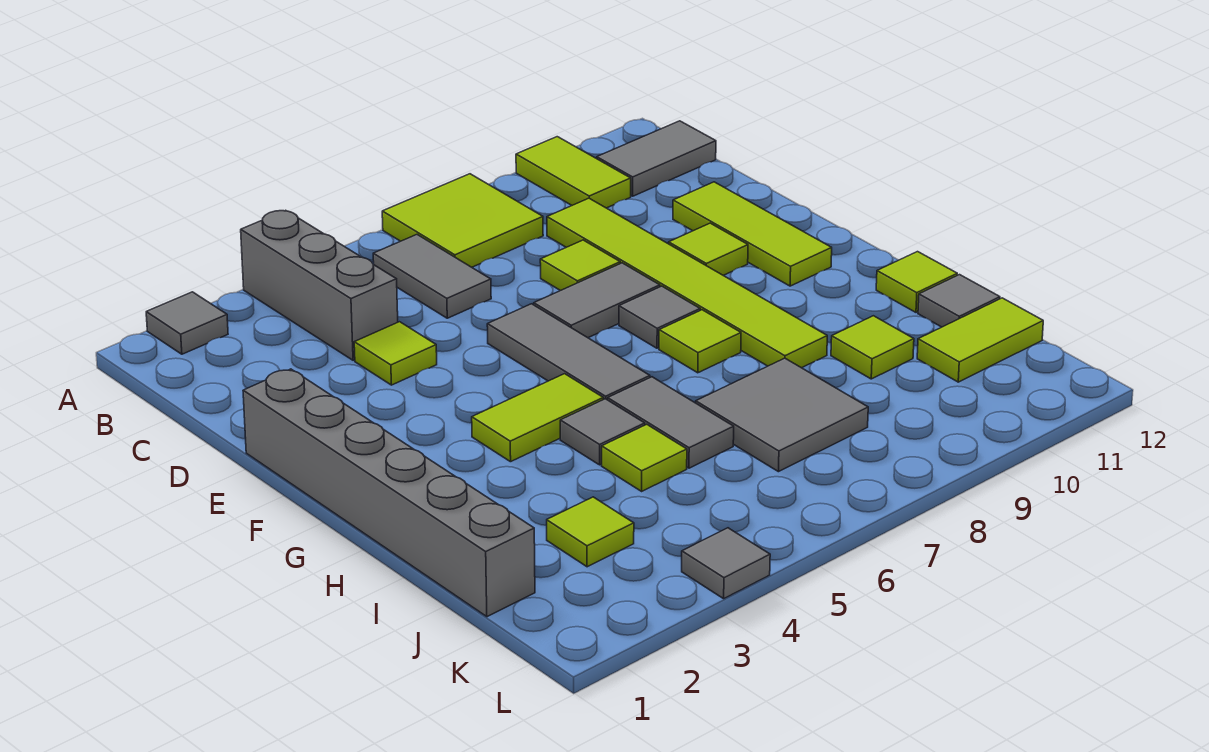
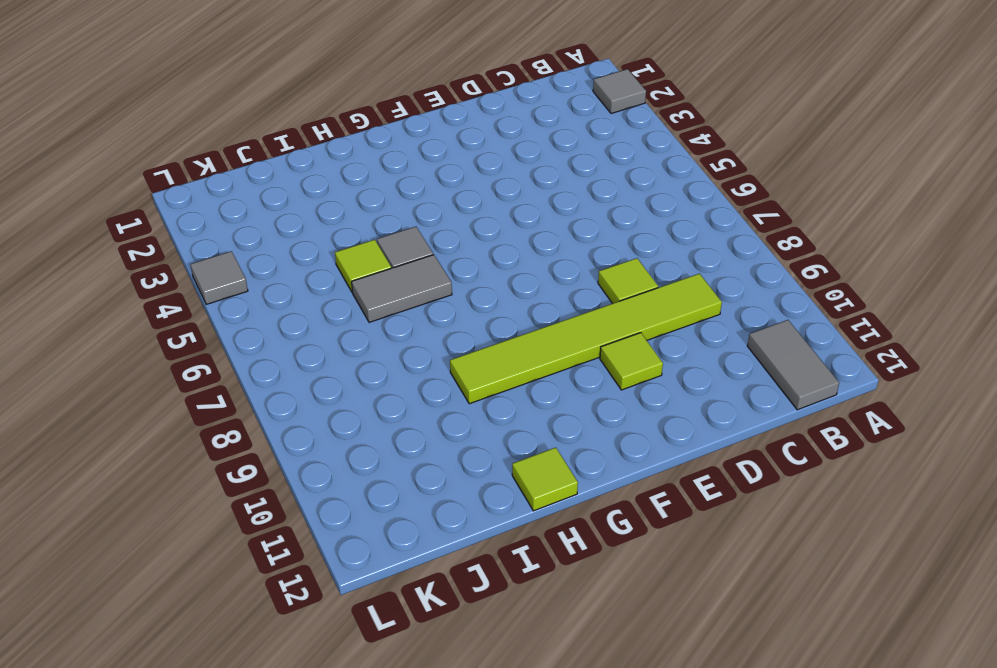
none -> grey 1x3 brick [241,210,398,360]
none -> lime 2x2 tile [382,174,543,267]
none -> lime 1x2 tile [516,137,631,208]

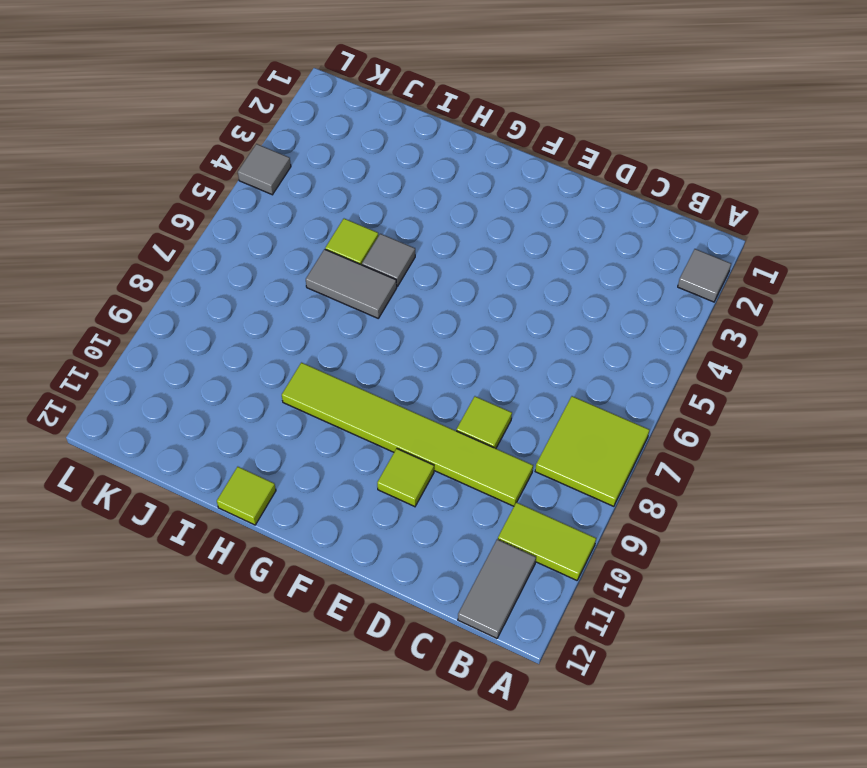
none -> grey 1x3 brick [241,210,398,360]
none -> grey 1x2 tile [373,235,491,318]
none -> lime 1x1 tile [354,322,437,385]

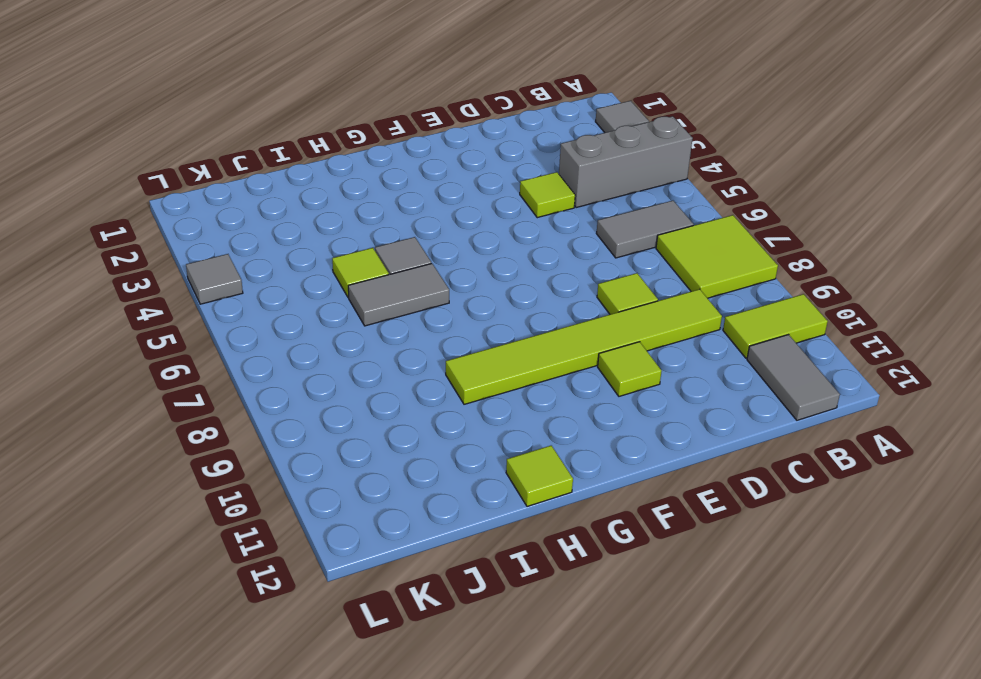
none -> lime 1x3 tile [673,182,832,286]
none -> grey 1x6 brick [243,369,535,617]
none -> grey 1x3 tile [487,304,650,400]

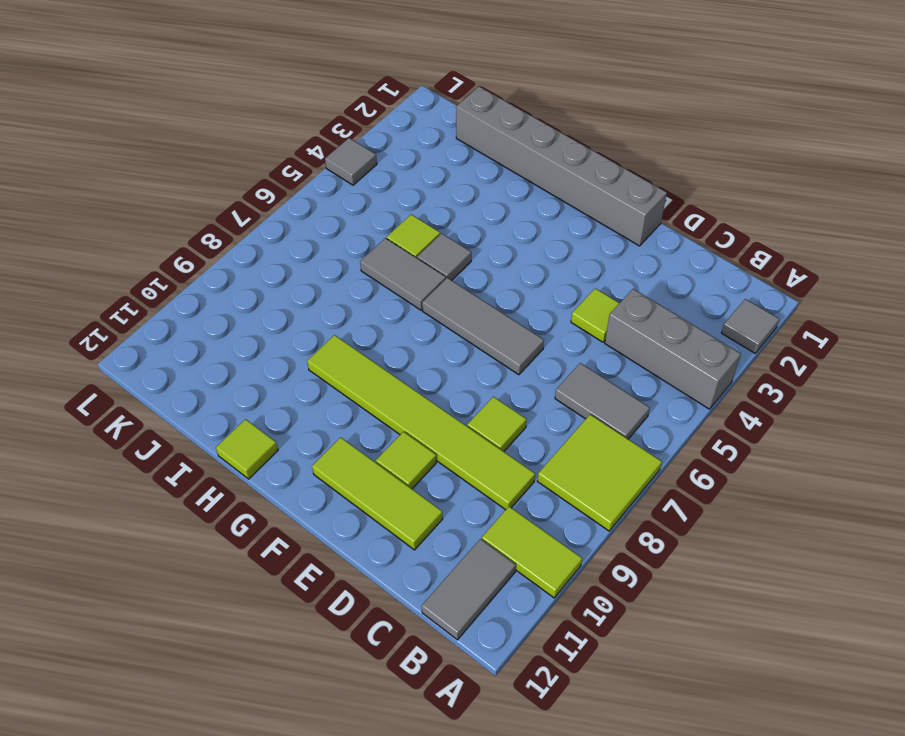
none -> grey 1x2 tile [534,263,660,338]
none -> grey 1x1 tile [619,286,700,348]
none -> lime 1x2 tile [472,374,603,462]

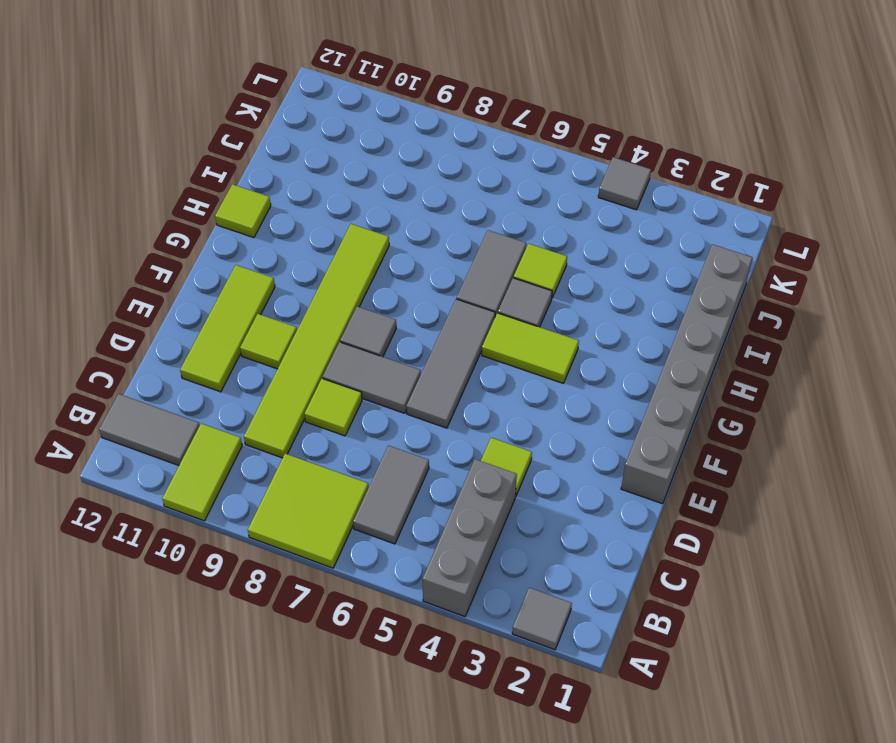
none -> lime 1x1 tile [659,310,741,373]
none -> grey 2x2 tile [696,358,868,472]
none -> lime 1x1 tile [831,316,914,379]

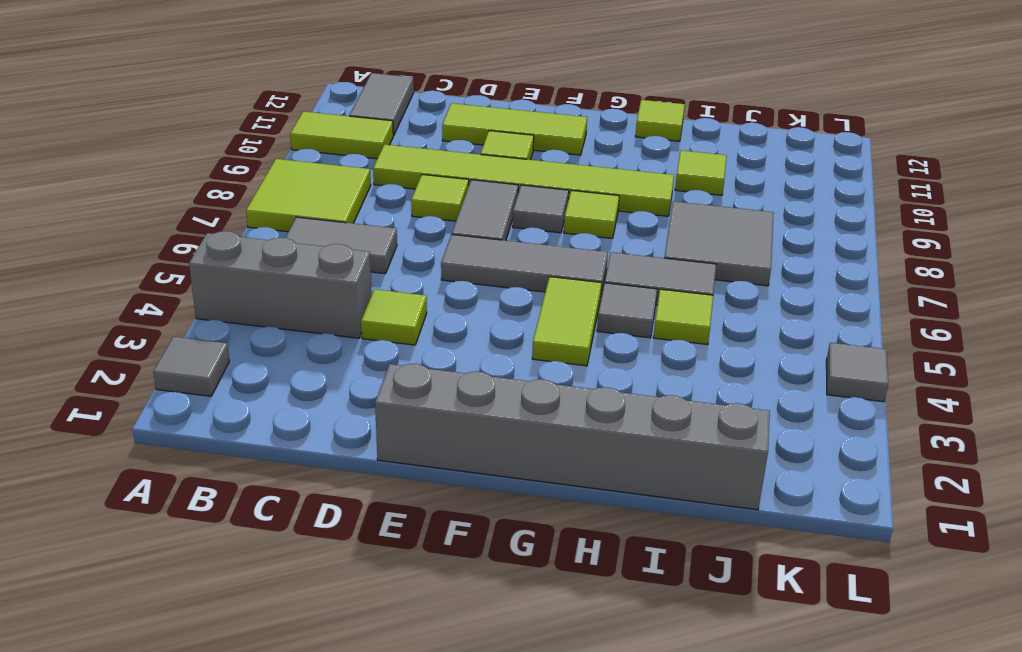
none -> grey 1x1 tile [918,275,1000,327]
none -> lime 1x1 tile [547,497,634,567]
none -> lime 1x2 tile [917,298,1043,382]

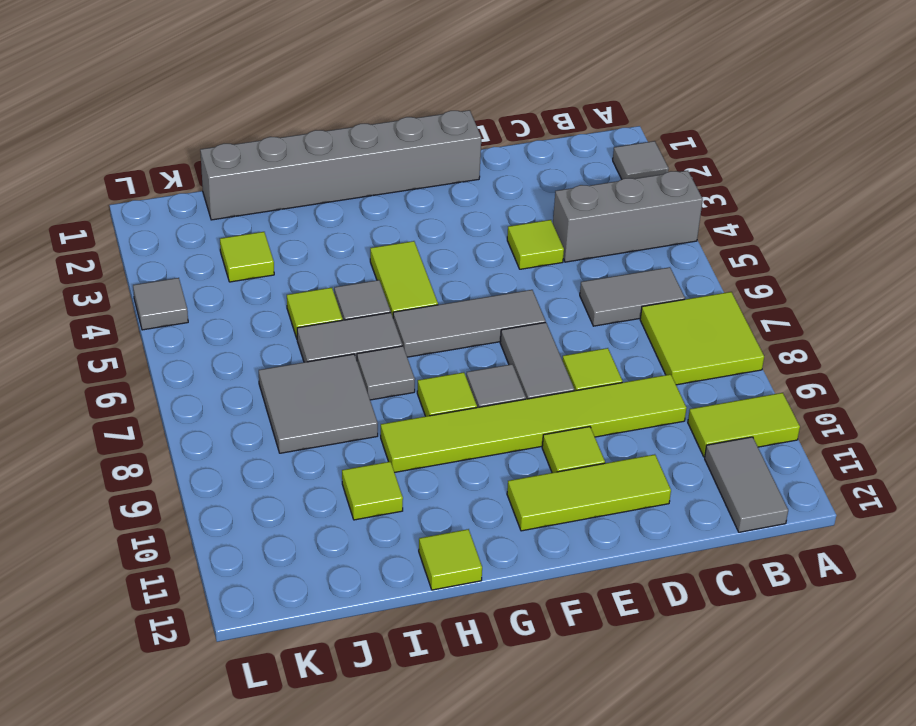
grey 1x1 tile [357,346,415,400] -> grey 1x1 tile moved to [918,275,1000,327]
none -> lime 1x2 tile [917,298,1043,382]

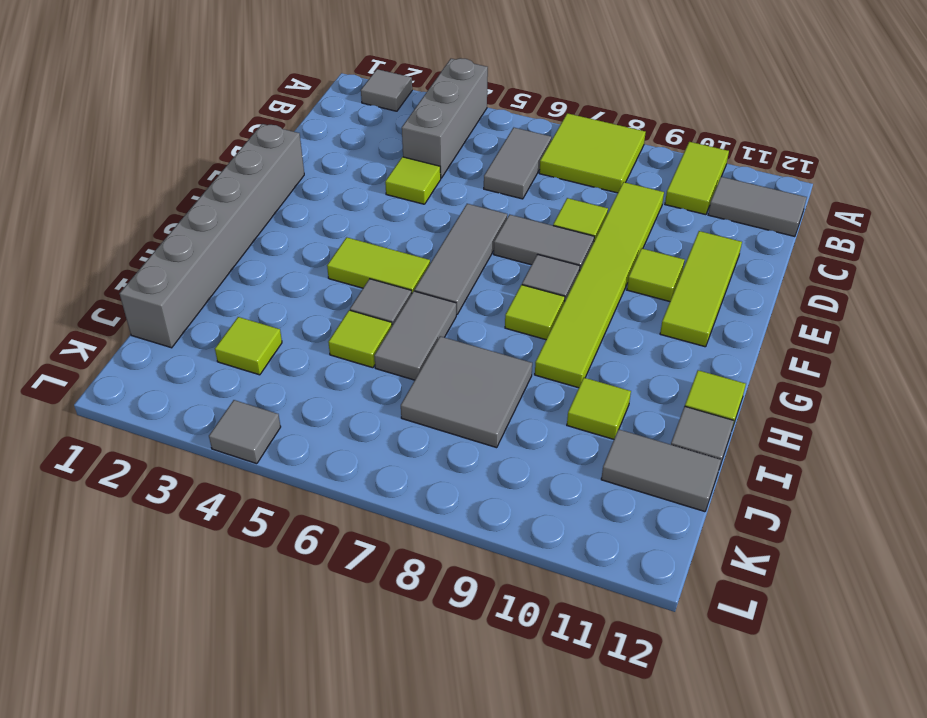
grey 1x2 tile [601,429,721,512] -> lime 1x2 tile [917,298,1043,382]

